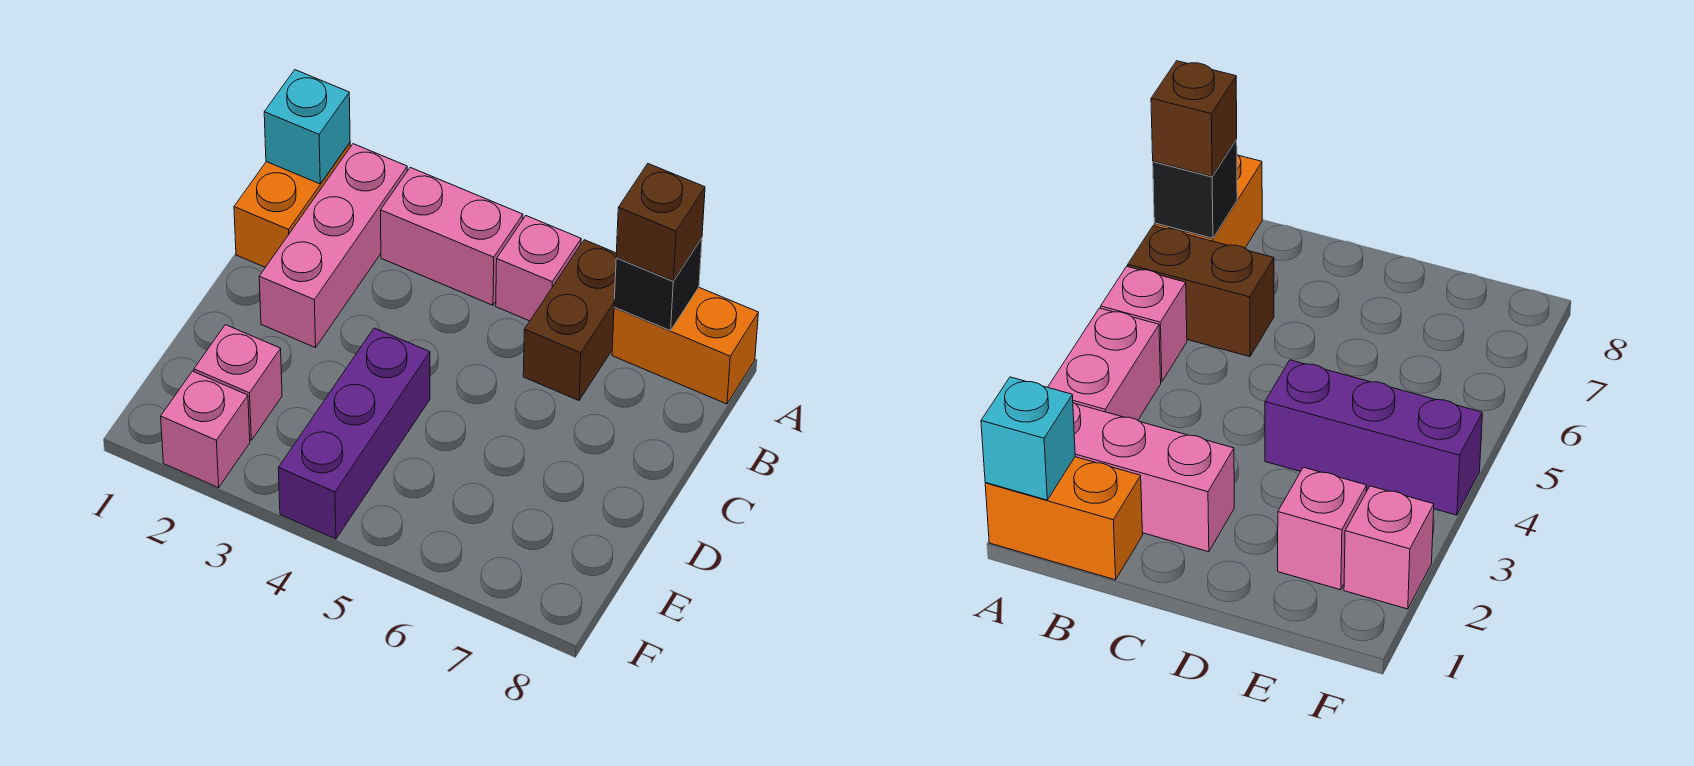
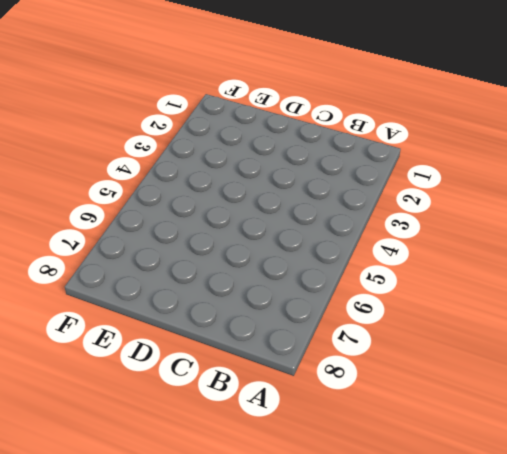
none -> orange 1x2 brick [234,143,350,267]
none -> pink 1x3 brick [259,144,407,348]
none -> pink 1x2 brick [381,167,523,305]

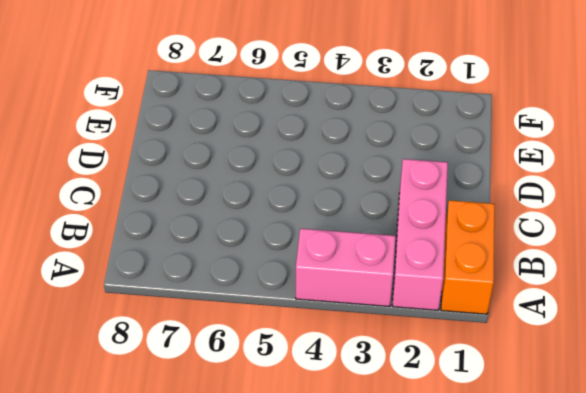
none -> pink 1x1 brick [496,216,581,321]
none -> brown 1x2 brick [523,240,616,400]
none -> orange 1x2 brick [612,288,758,404]

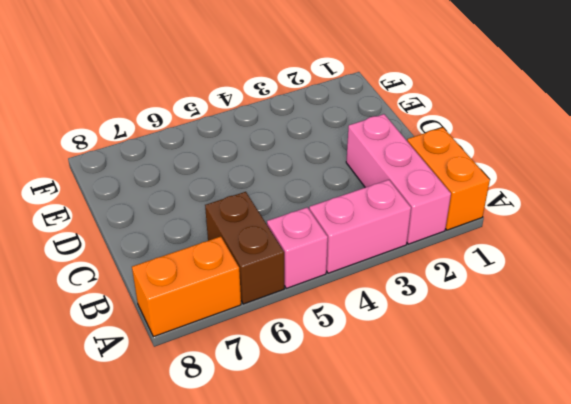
none -> purple 1x3 brick [278,328,430,539]
none -> pink 1x1 brick [194,325,282,440]
none -> pink 1x1 brick [161,371,250,488]

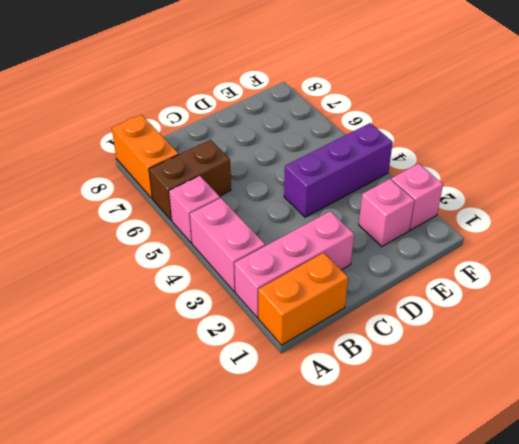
none -> cyan 1x1 brick [264,70,350,184]
none -> black 1x1 brick [614,238,702,331]
none -> brown 1x1 brick [616,164,705,281]

